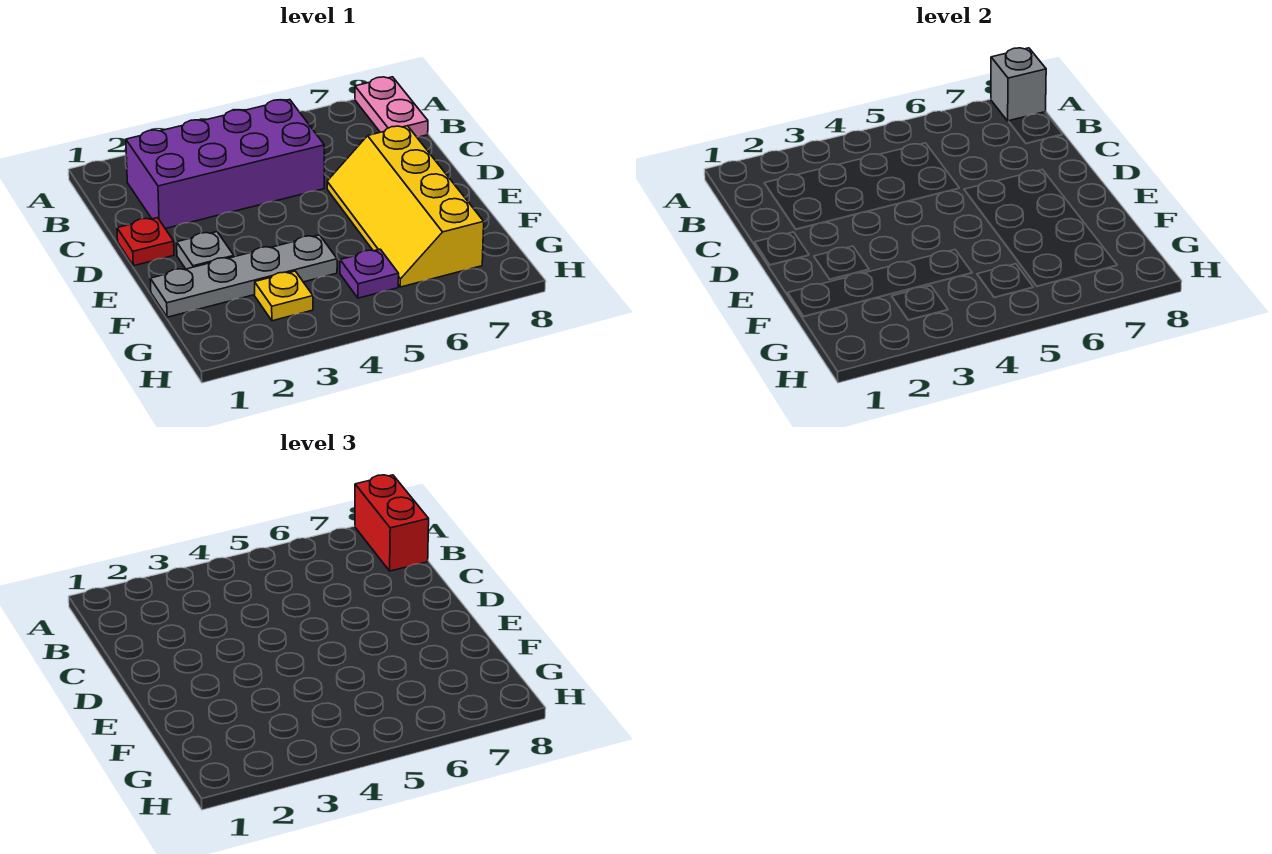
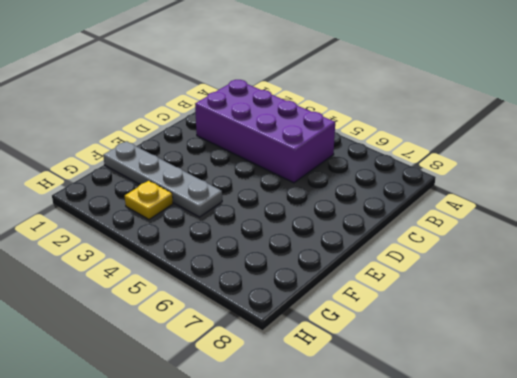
none -> pink 1x2 plate [355,77,428,137]
none -> red 1x1 plate [117,218,174,266]

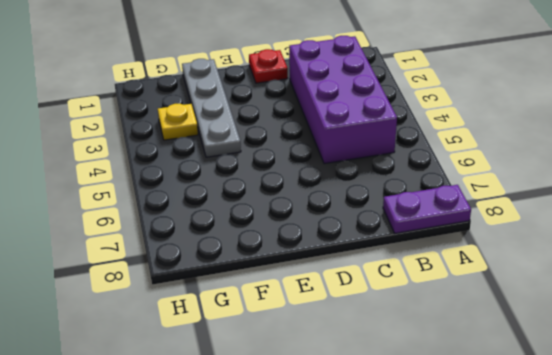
purple 1x2 plate [383,185,471,233] -> pink 1x2 plate [355,77,428,137]
none -> yellow 2x4 slope [327,126,484,287]
none -> grey 1x1 plate [177,232,234,269]

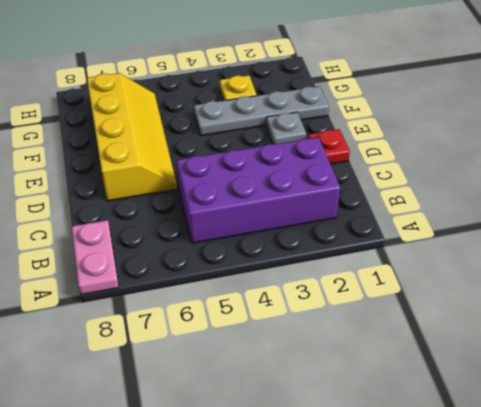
none -> purple 1x1 plate [340,249,399,298]
none -> grey 1x1 brick [991,48,1046,121]

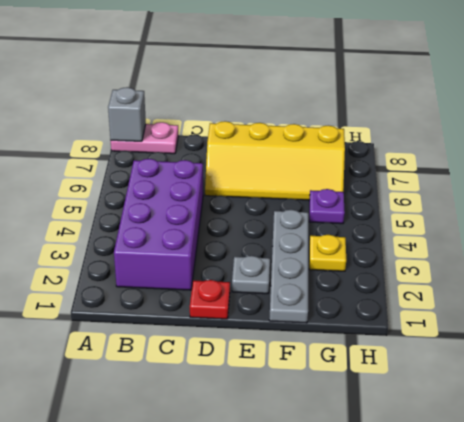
none -> red 1x2 brick [355,475,429,571]

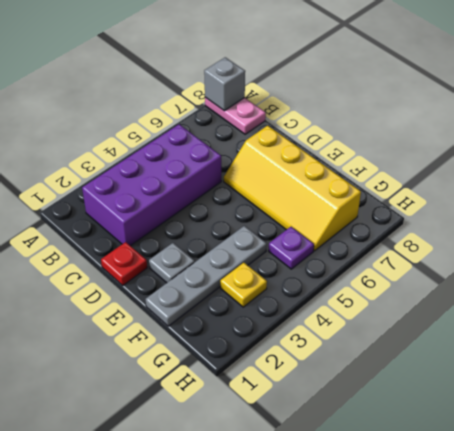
none -> red 1x2 brick [355,475,429,571]

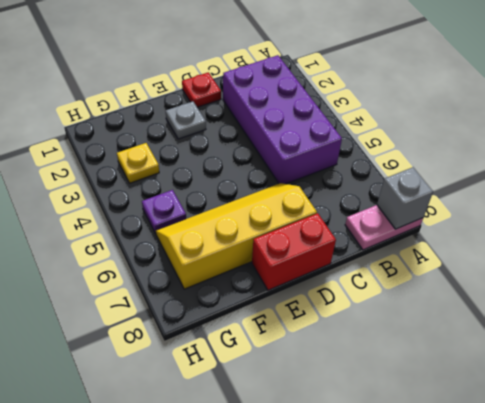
red 1x2 brick [252,213,336,290] -> red 1x2 brick moved to [355,475,429,571]
none -> grey 1x4 plate [150,235,337,317]

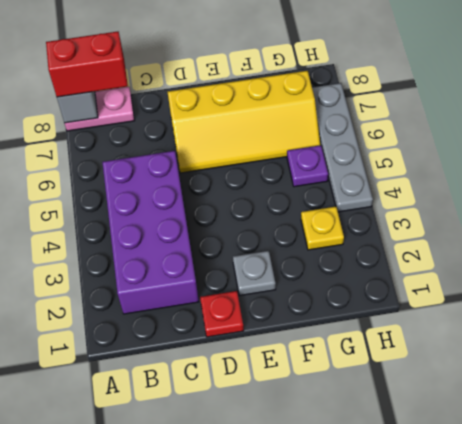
grey 1x4 plate [312,83,373,212] -> grey 1x4 plate moved to [150,235,337,317]

